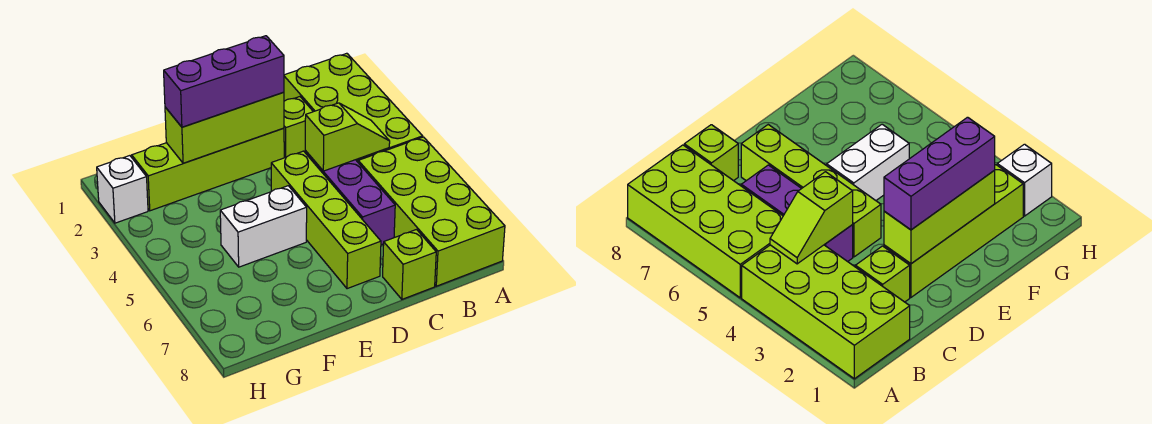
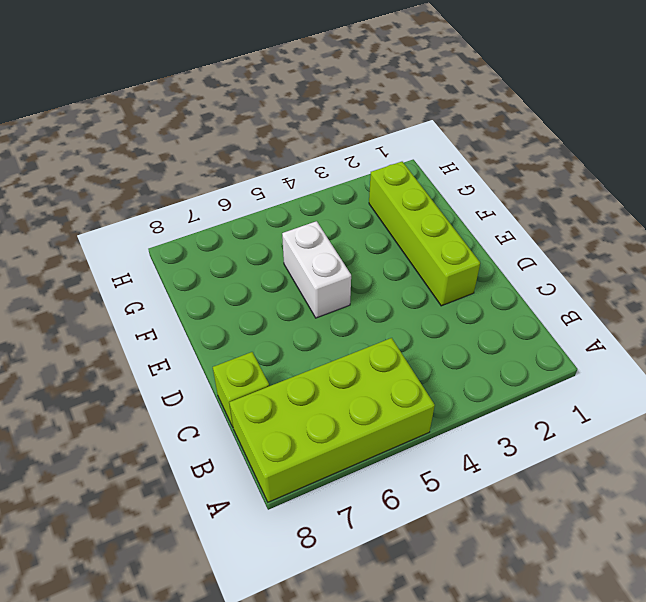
none -> lime 2x4 brick [284,53,423,162]
none -> lime 1x1 brick [284,97,313,158]
none -> purple 1x3 brick [305,151,395,245]

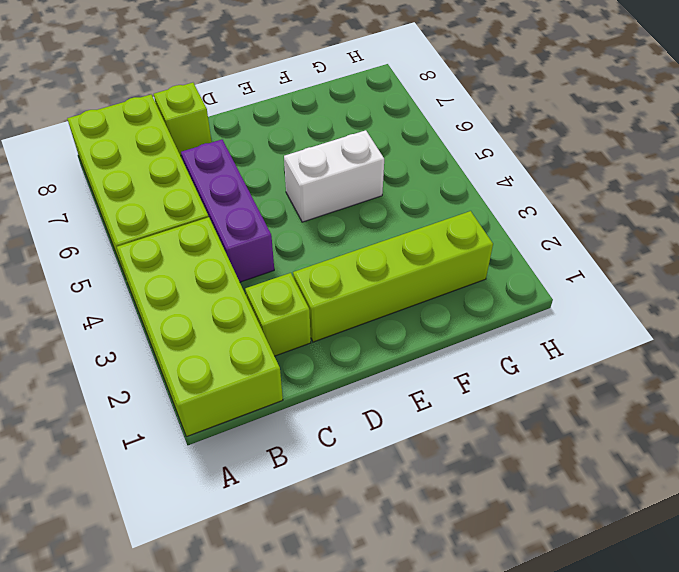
none -> lime 1x4 brick [271,151,381,289]
none -> white 1x1 brick [97,156,148,223]
none -> lime 1x2 slope [305,103,390,171]

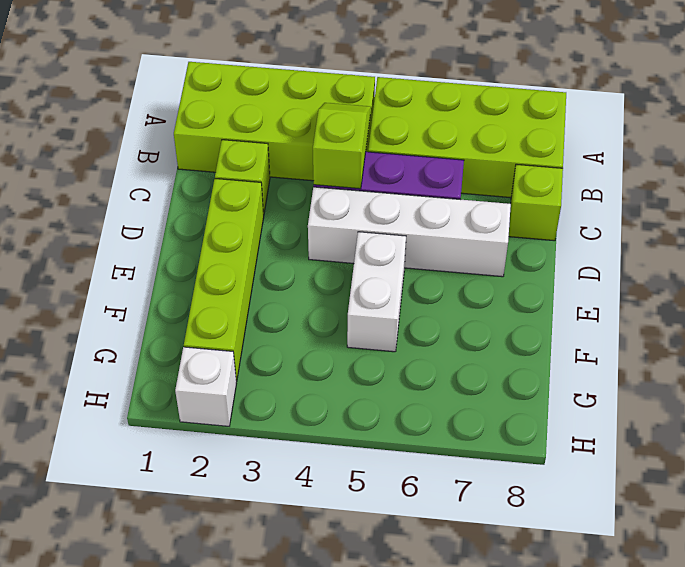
white 1x4 brick [308,187,511,277] -> lime 1x4 brick [271,151,381,289]
none -> lime 1x3 brick [165,92,284,163]
none -> purple 1x3 brick [164,36,284,127]

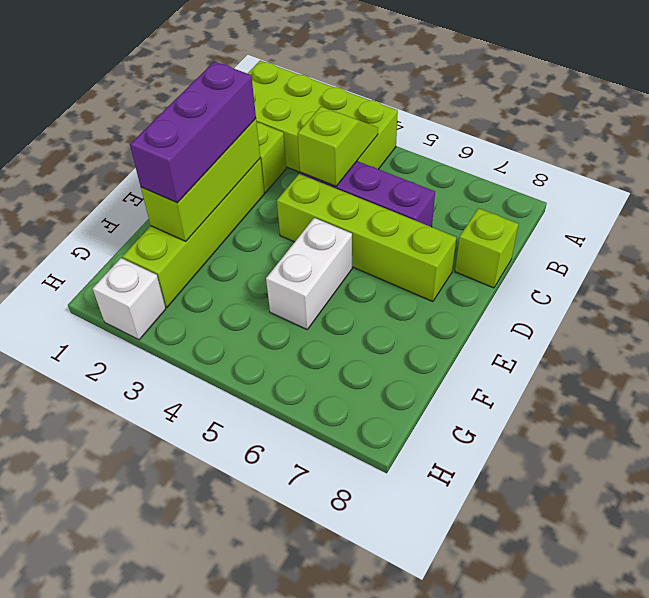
none -> lime 2x4 brick [358,137,505,286]

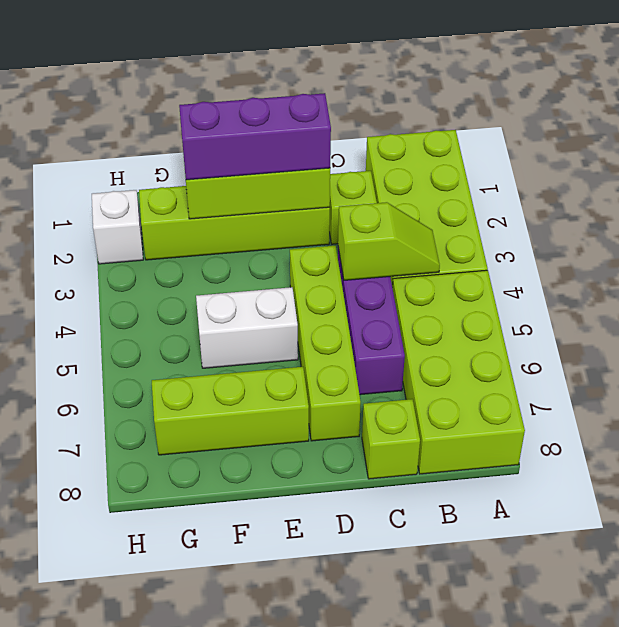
lime 1x3 brick [152,367,309,455] -> none

